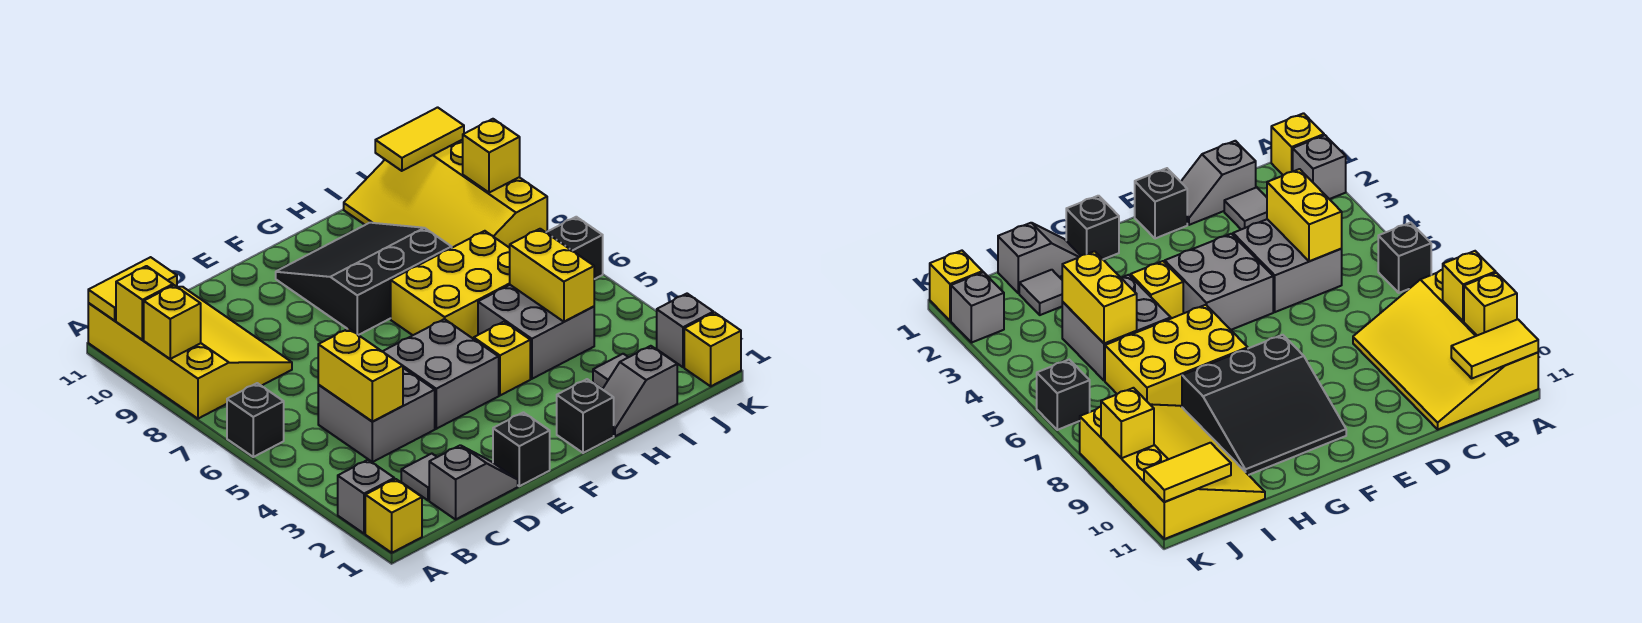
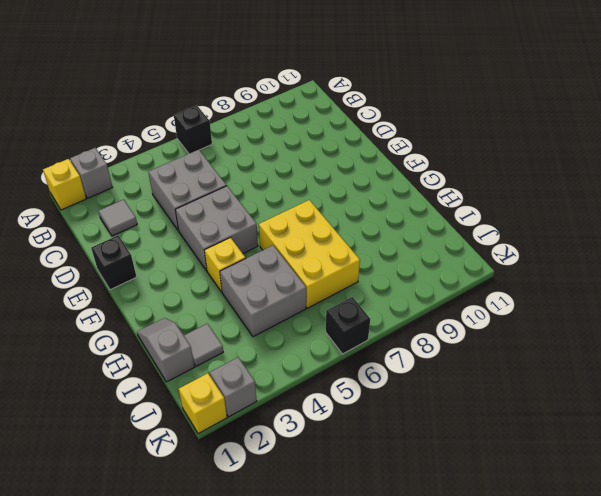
none -> yellow 3x4 slope [88,287,292,419]
none -> grey 1x2 slope [429,445,518,519]
none -> black 3x3 slope [276,223,452,335]

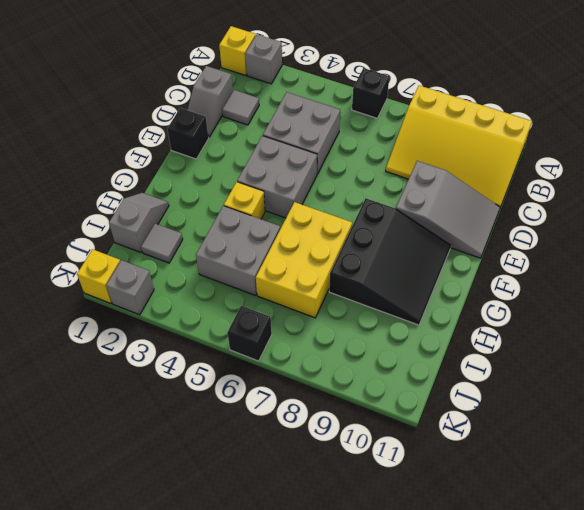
grey 2x3 slope [396,161,500,258] -> none
none -> black 1x1 brick [557,379,614,453]
none -> yellow 3x4 slope [344,140,547,248]
none -> yellow 1x1 brick [144,285,201,359]

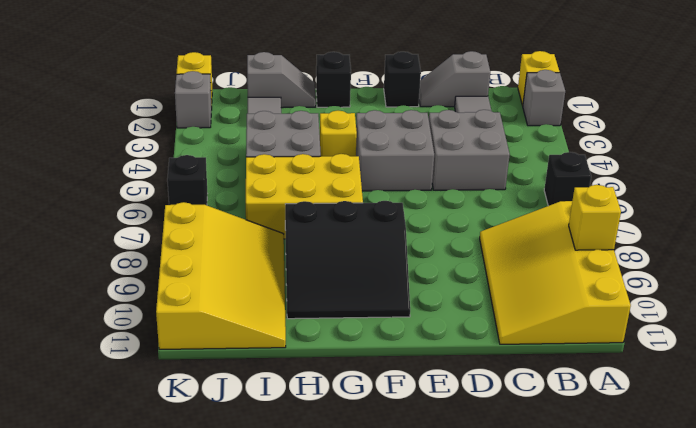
none -> yellow 1x1 brick [116,266,173,340]
none -> yellow 1x2 tile [88,257,177,321]
none -> yellow 1x2 brick [318,329,403,422]

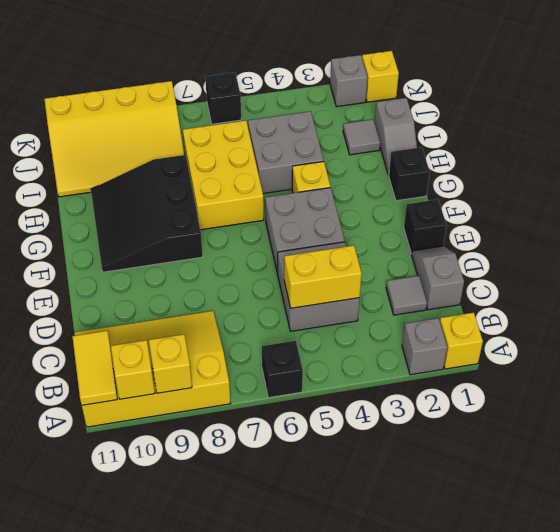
none -> yellow 1x2 brick [510,229,594,322]
none -> yellow 1x2 tile [375,107,464,171]
none -> yellow 1x1 brick [463,119,520,193]

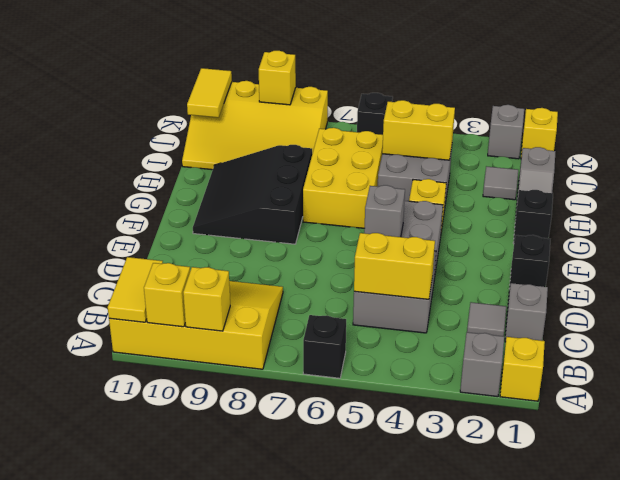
grey 1x1 brick [364,185,405,237] -> none

